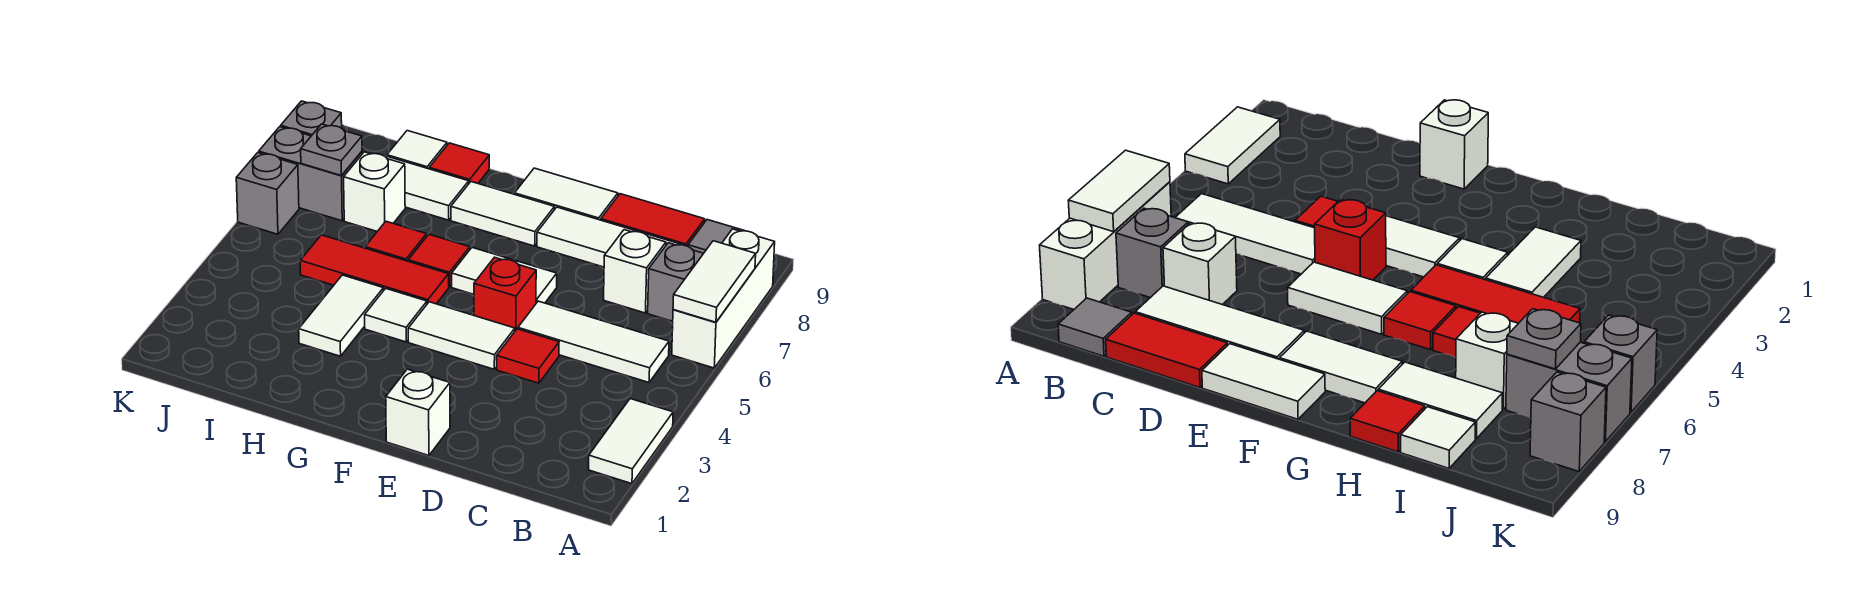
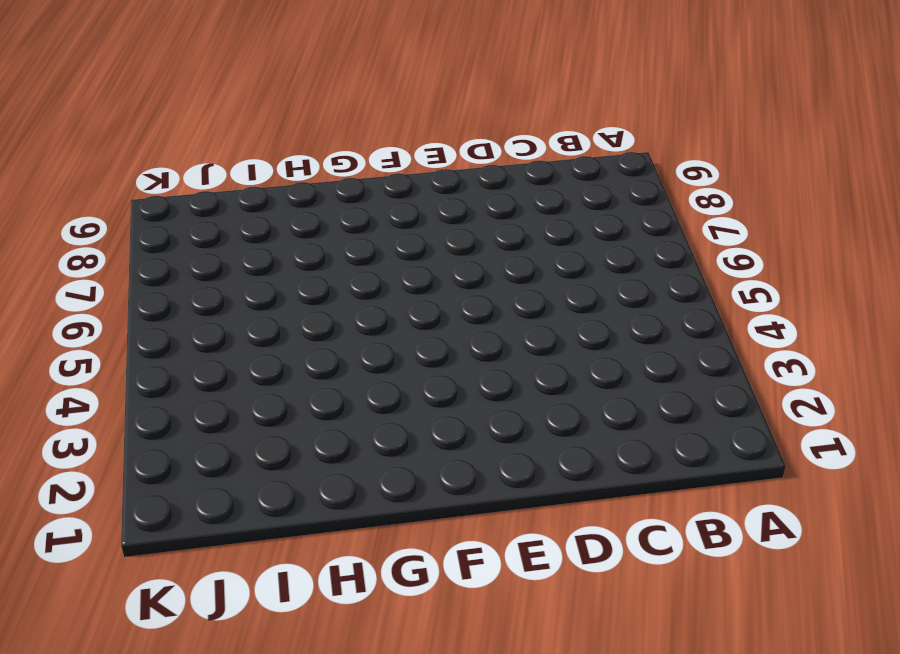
none -> white 1x2 tile [589,399,673,484]
none -> white 1x3 brick [672,229,775,368]
none -> white 1x3 tile [518,301,669,382]

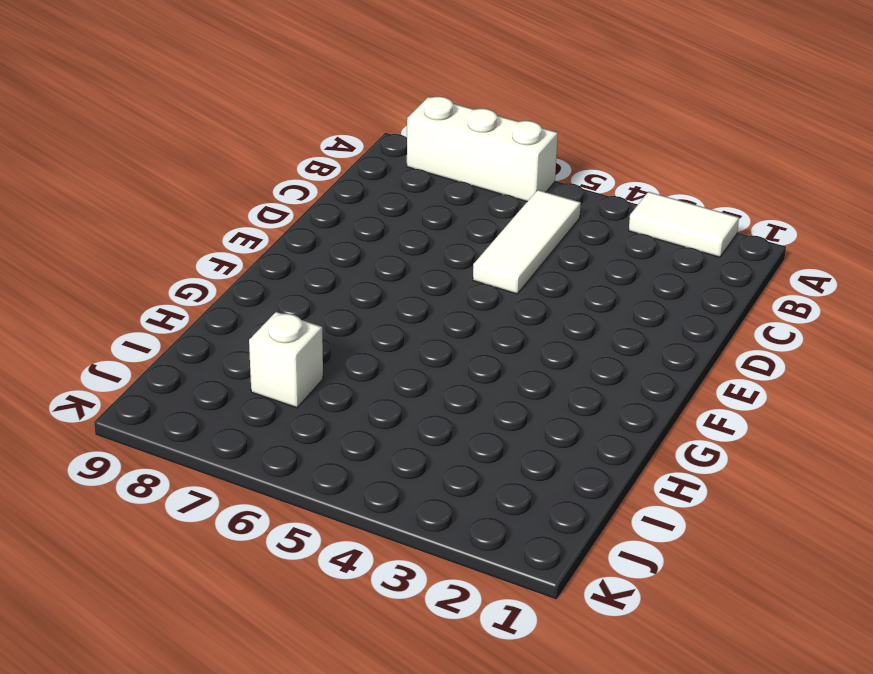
none -> grey 1x1 brick [648,243,704,321]
none -> grey 1x1 tile [688,220,744,253]
none -> white 1x1 brick [604,230,666,313]

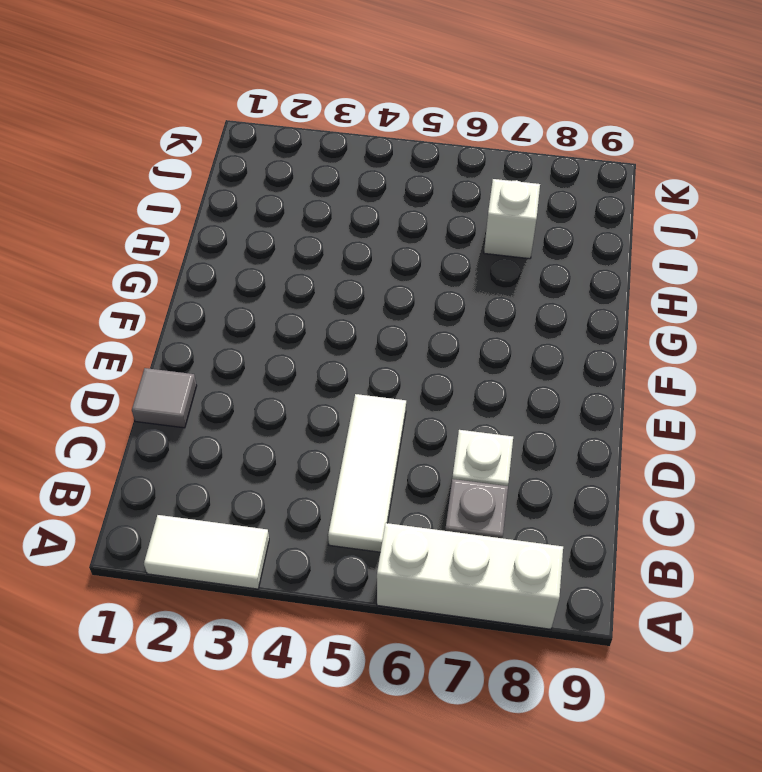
grey 1x1 tile [132,368,197,428] -> grey 1x1 tile moved to [688,220,744,253]
none -> white 1x3 tile [537,207,682,267]
none -> red 1x2 tile [601,194,705,246]
none -> red 1x1 tile [497,329,559,383]

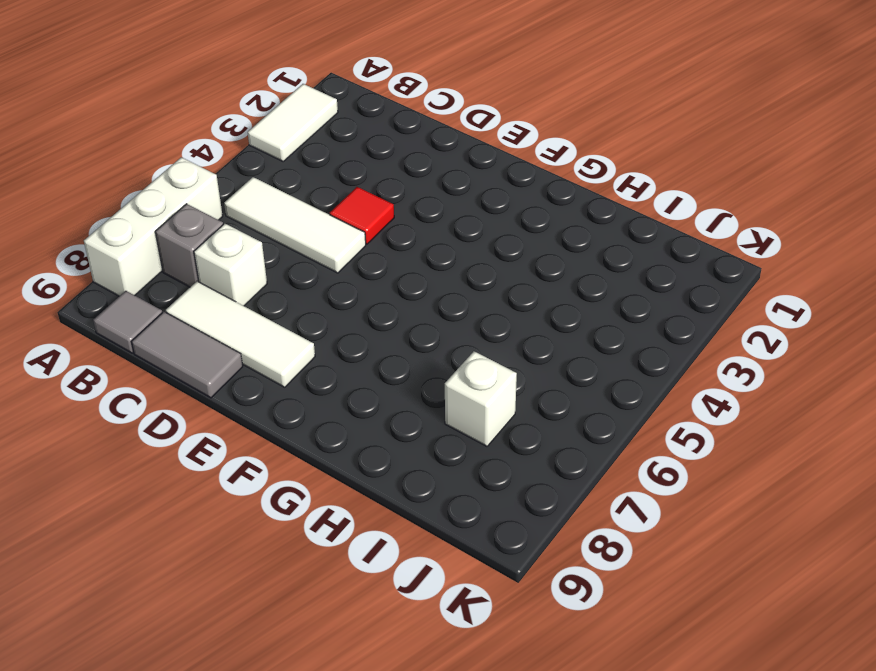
grey 1x2 tile [132,312,243,398] -> red 1x2 tile [601,194,705,246]
none -> white 1x1 brick [386,369,450,456]
none -> white 1x2 tile [408,302,515,369]
none -> red 1x1 brick [474,257,536,331]

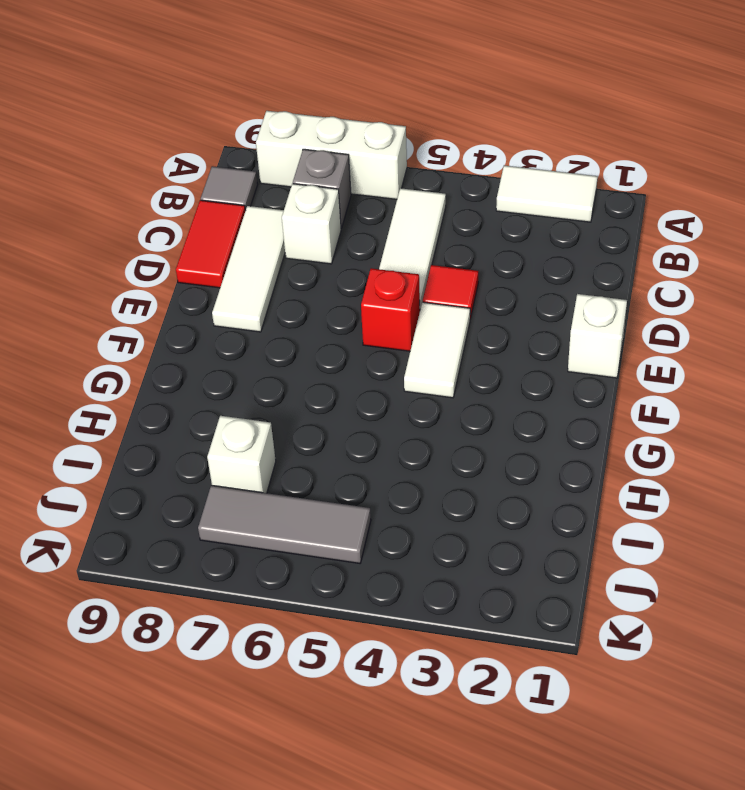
grey 1x3 tile [198,485,371,563] -> grey 1x2 brick [259,127,362,221]
none -> white 1x2 tile [452,248,557,303]
none -> white 1x2 tile [515,168,618,220]
none -> white 1x2 tile [451,182,555,246]

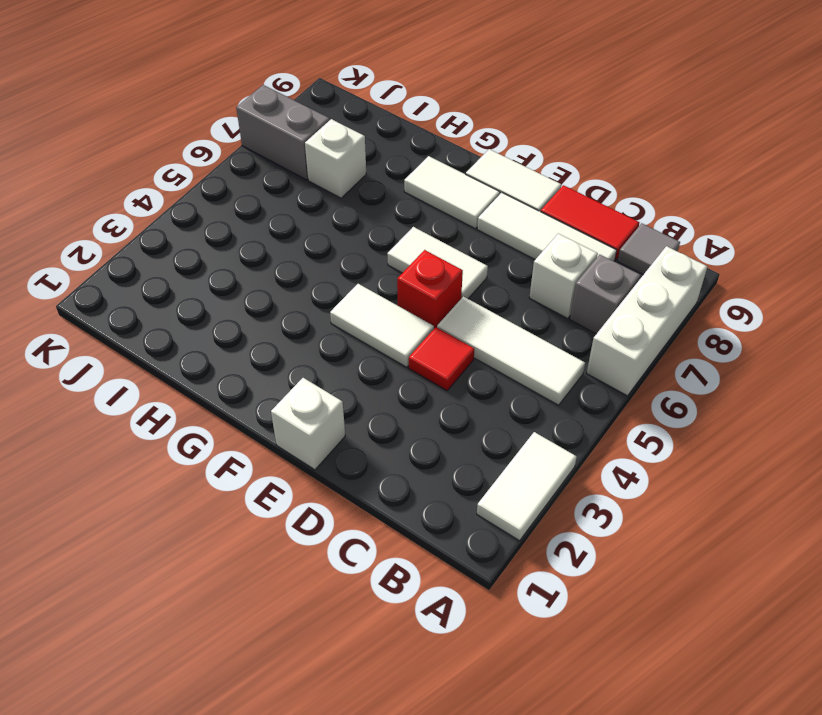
none -> white 1x1 tile [365,288,427,342]
none -> red 1x3 tile [300,235,449,304]
none -> red 1x1 tile [408,234,470,287]

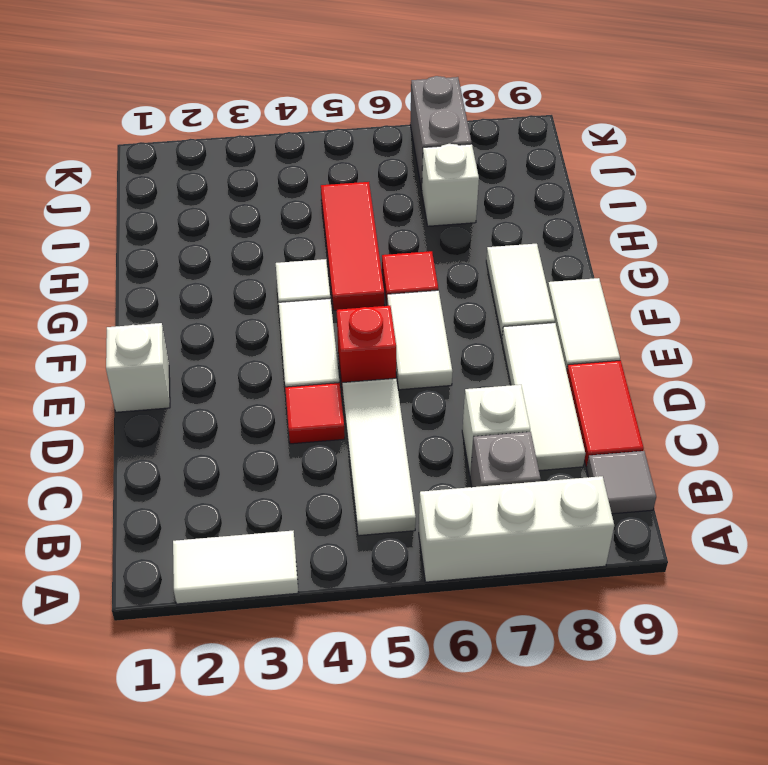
none -> white 1x2 tile [299,275,383,356]
none -> red 1x1 tile [365,221,427,261]
none -> white 1x2 tile [386,156,469,220]

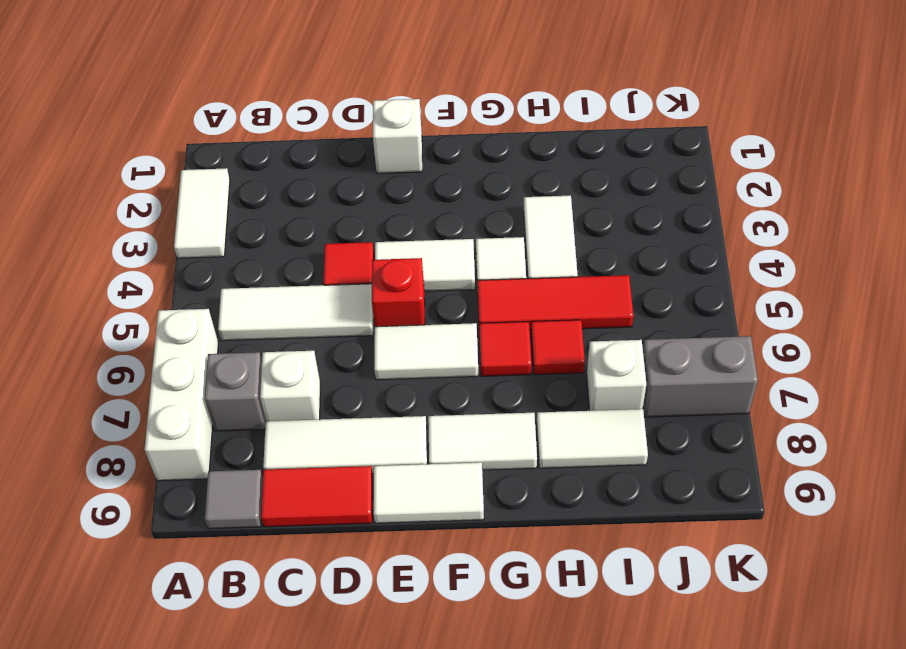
none -> red 1x1 tile [429,143,489,183]
none -> white 1x1 tile [387,131,447,169]
none -> grey 1x1 brick [236,153,299,234]

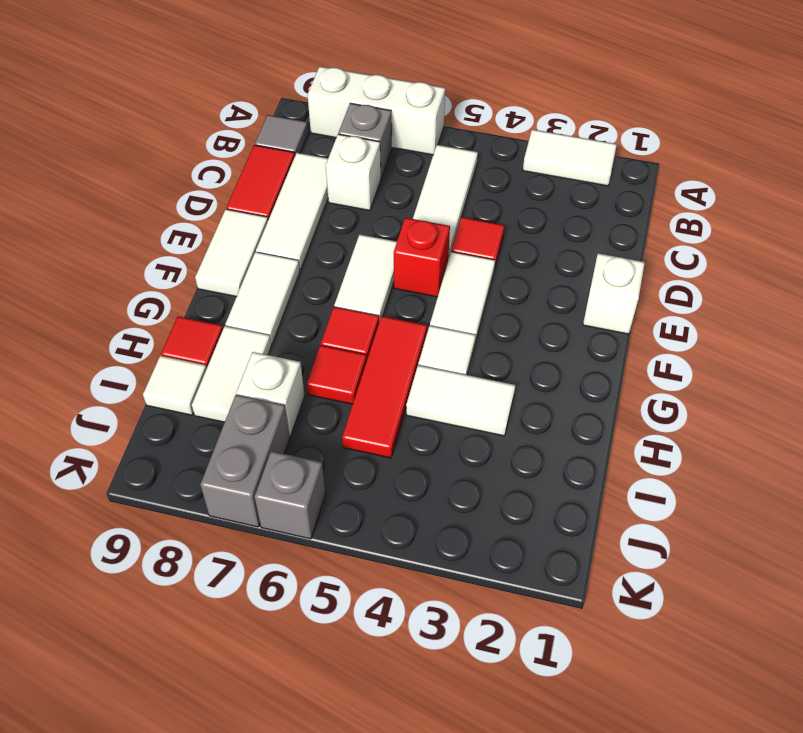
none -> grey 1x1 brick [281,101,342,136]
none -> white 1x2 tile [673,241,756,322]
none -> grey 1x1 plate [301,124,362,176]

